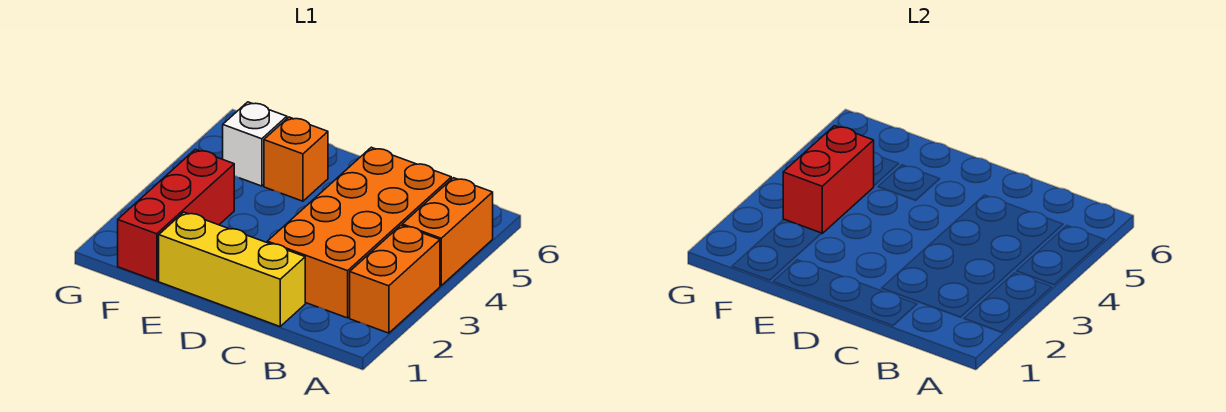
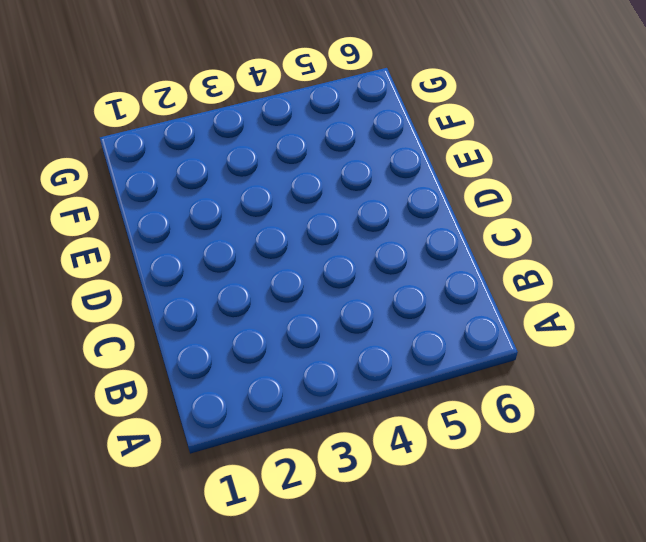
none -> orange 1x2 brick [350,225,440,333]
none -> orange 1x2 brick [402,178,493,285]

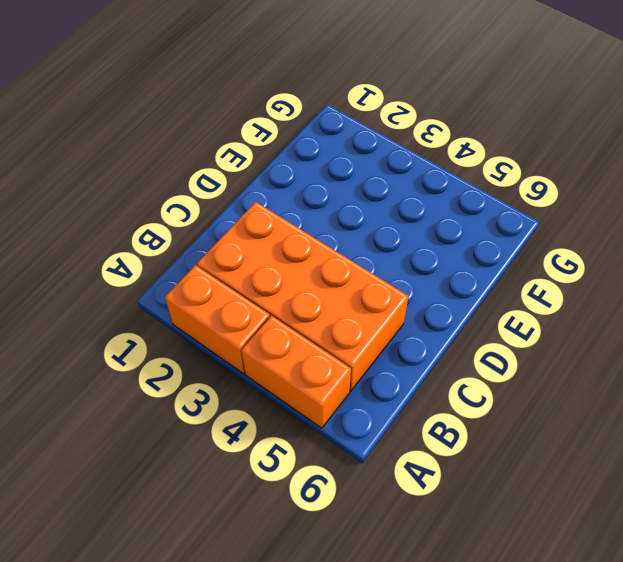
none -> yellow 1x3 brick [159,212,305,326]
none -> orange 1x1 brick [264,117,328,201]

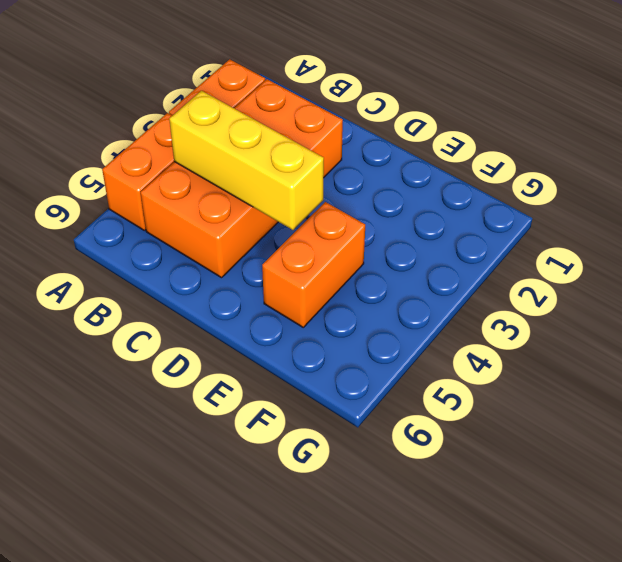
yellow 1x3 brick [169,91,324,230] -> yellow 1x3 brick moved to [159,212,305,326]
orange 1x2 brick [262,202,365,327] -> orange 1x1 brick [264,117,328,201]
none -> red 1x3 brick [118,149,234,281]
none -> white 1x1 brick [223,102,287,186]

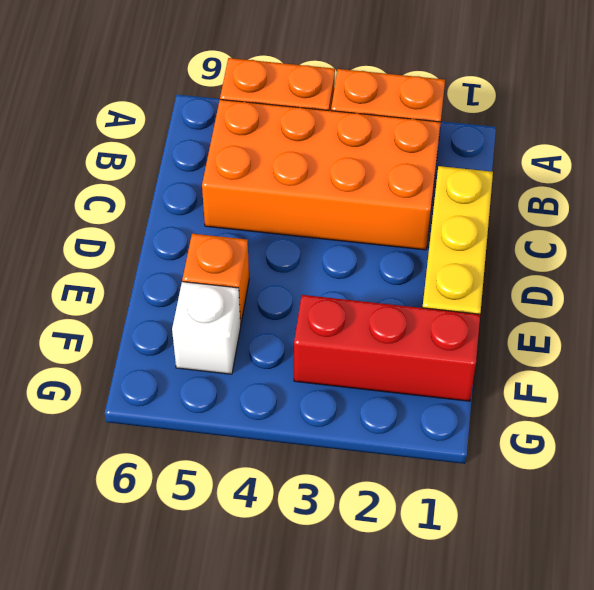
none -> red 1x2 brick [783,126,874,233]

